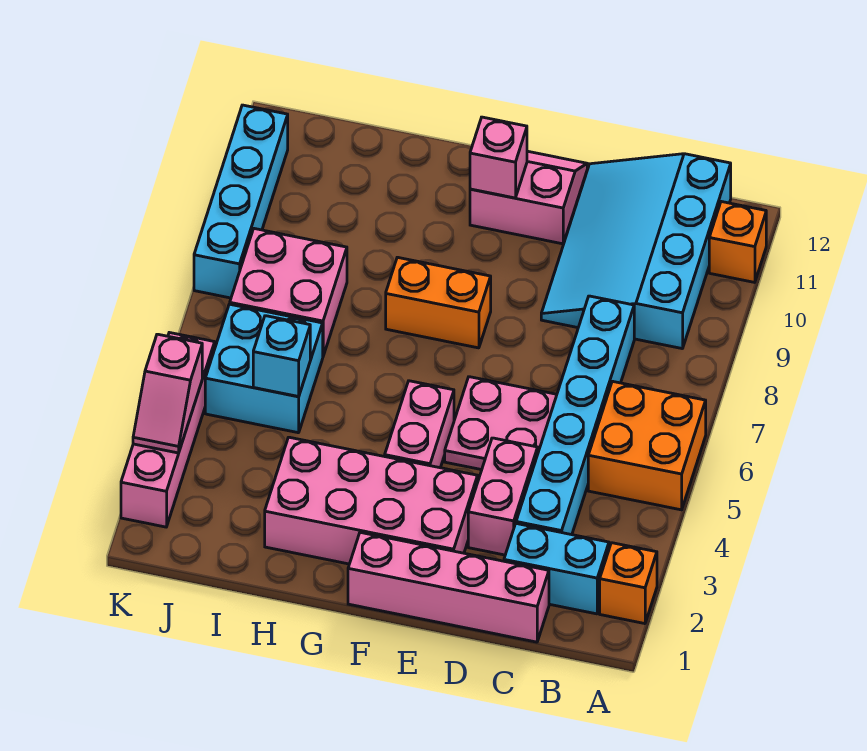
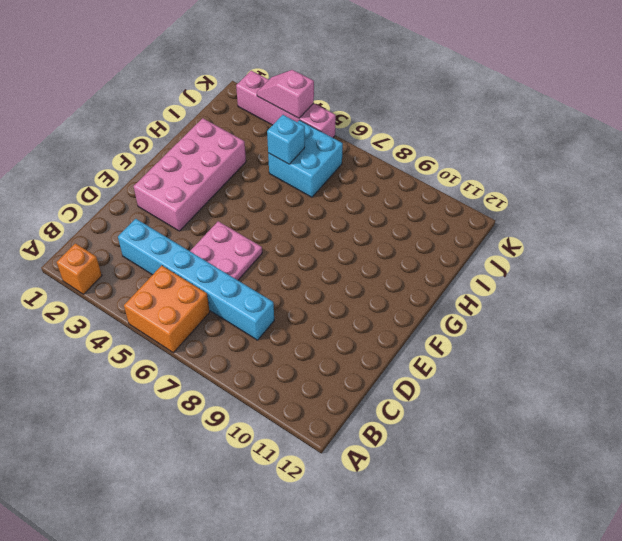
none -> orange 1x1 brick [709,202,766,282]
none -> cyan 1x2 brick [504,523,609,614]
none -> cyan 3x4 slope [541,154,731,349]

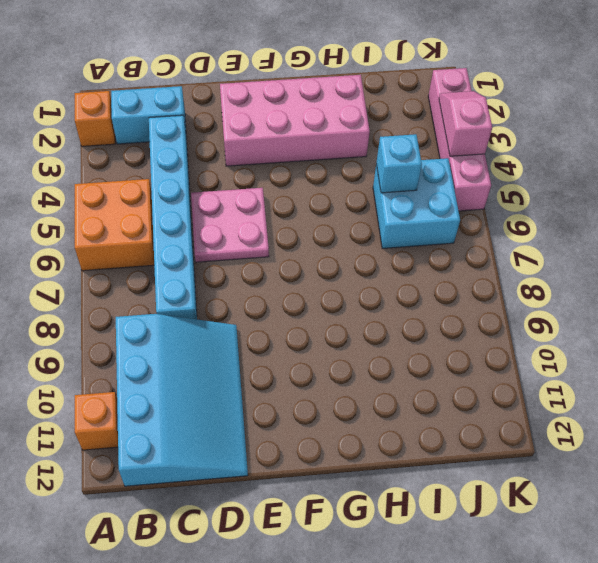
none -> pink 1x4 brick [348,532,549,642]
none -> pink 1x2 brick [468,438,538,555]
none -> pink 2x2 slope [470,151,587,244]

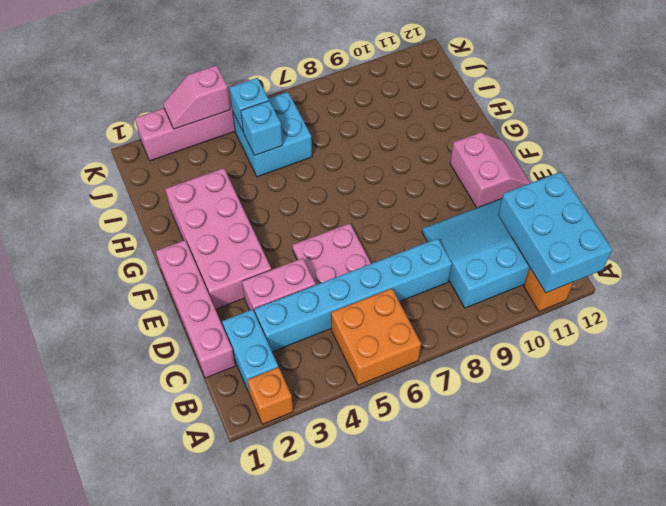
cyan 2x3 brick [498,172,612,293] -> none
cyan 1x1 brick [229,78,269,131] -> none
none -> pink 1x2 brick [385,381,454,468]
none -> orange 1x2 brick [386,257,491,348]
none -> pink 2x2 brick [230,229,347,356]

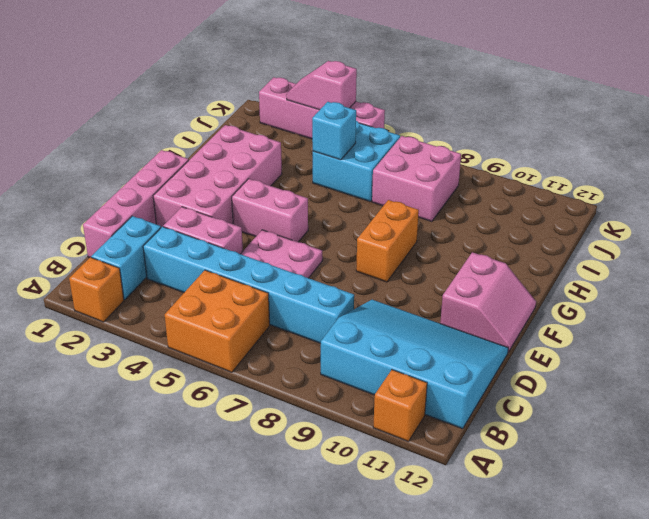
none -> cyan 1x4 brick [194,105,288,298]
none -> pink 1x1 brick [470,117,527,198]

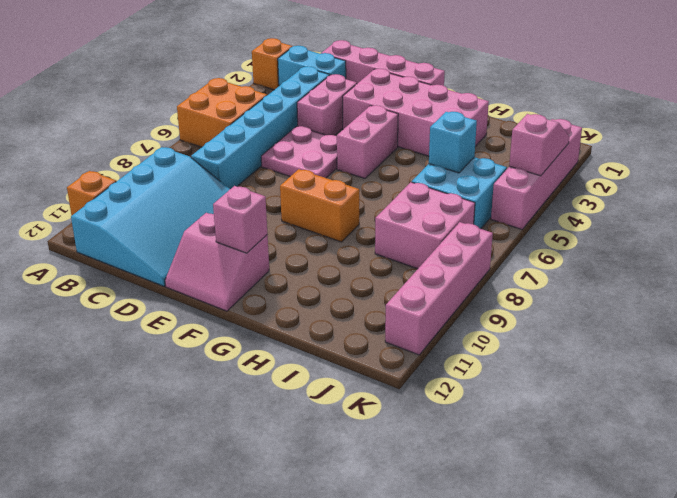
pink 1x4 brick [385,222,493,355] -> cyan 1x4 brick [194,105,288,298]

